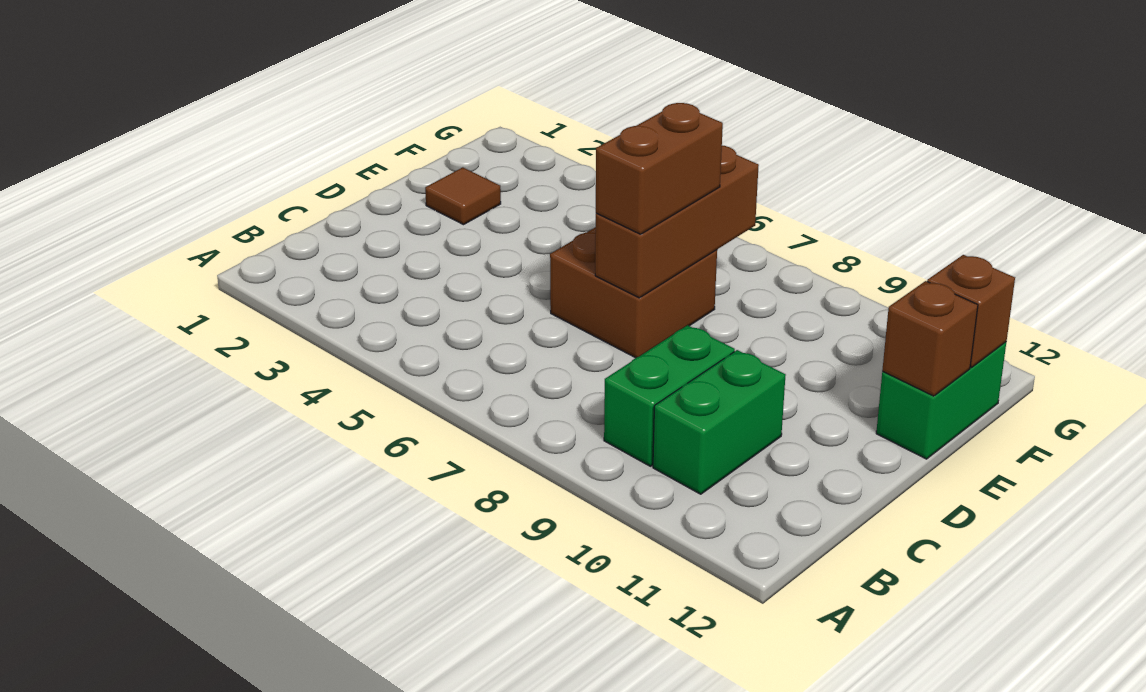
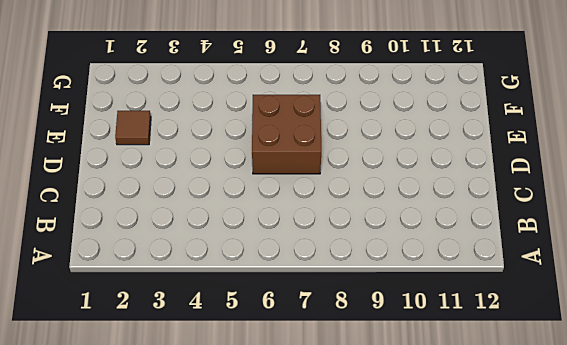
none -> green 1x2 brick [604,325,735,466]
none -> green 1x2 brick [653,350,786,494]

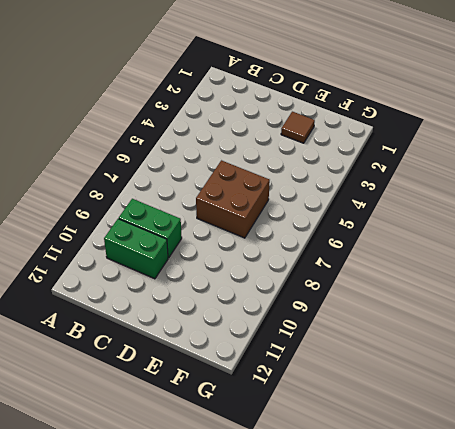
none -> green 1x2 brick [876,342,1006,459]
none -> brown 1x3 brick [595,145,759,298]

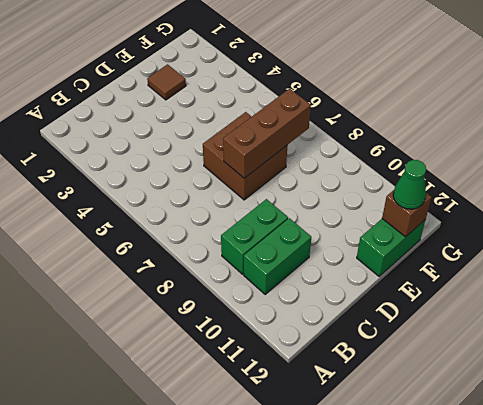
green 1x1 cone [393,160,426,209] -> none
none -> brown 1x1 brick [882,281,978,396]
none -> brown 1x2 brick [596,103,723,234]

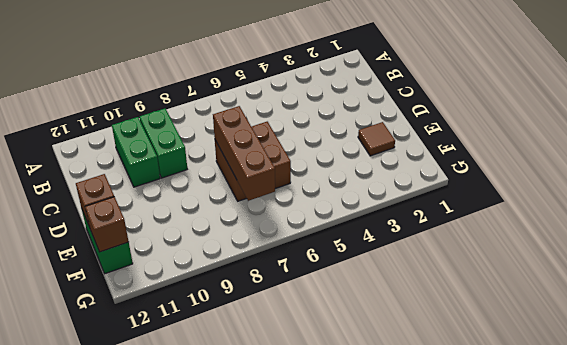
none -> brown 1x2 brick [596,103,723,234]

